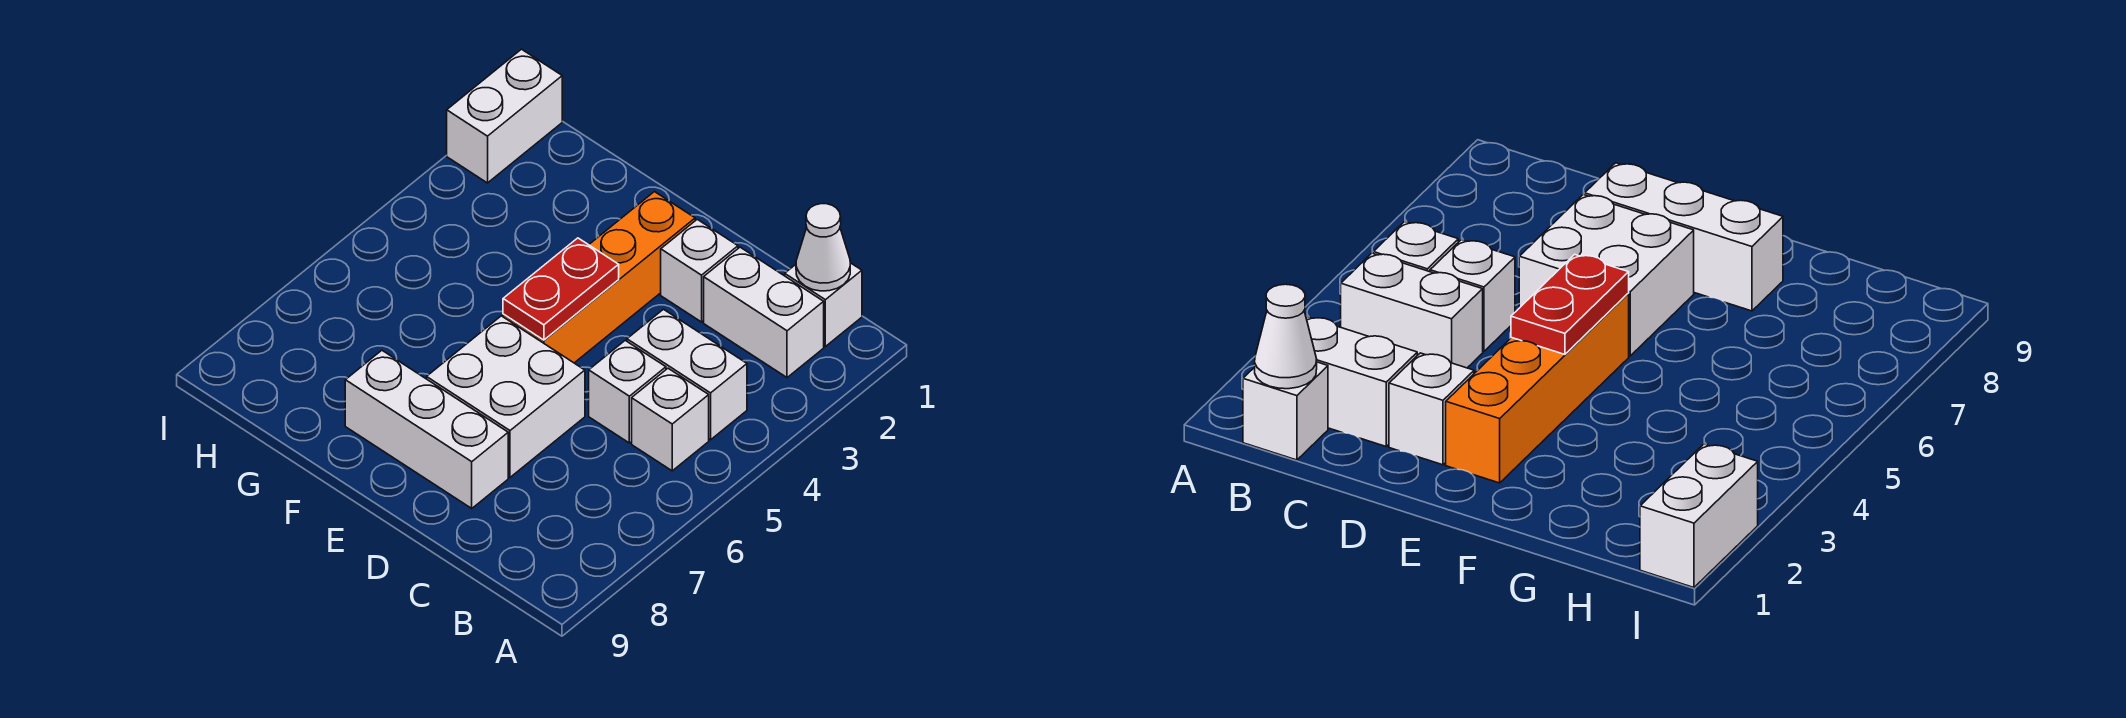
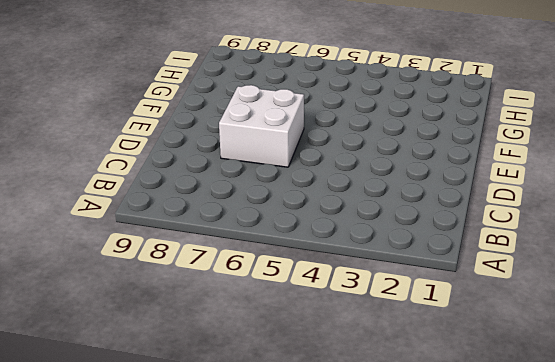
none -> white 1x1 brick [785,263,862,346]
none -> white 1x2 brick [704,247,824,378]
none -> white 1x2 brick [627,309,747,440]

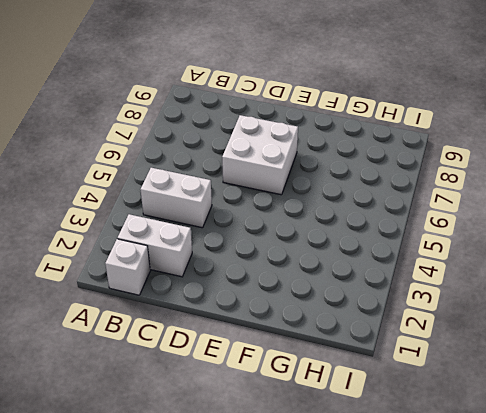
none -> white 1x1 brick [632,368,709,471]
none -> white 1x1 brick [589,341,666,443]
none -> white 1x1 brick [661,219,738,322]

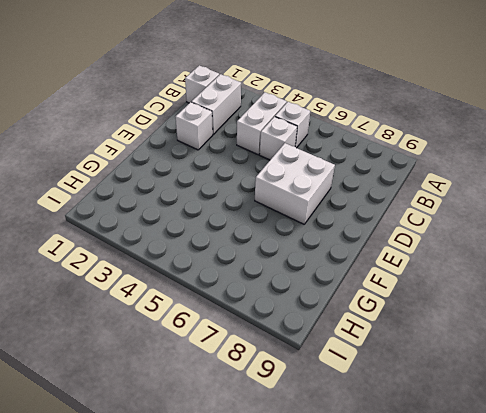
none -> white 1x3 brick [345,350,508,508]
none -> orange 1x4 brick [503,192,695,363]
none -> white 1x2 brick [447,49,562,183]

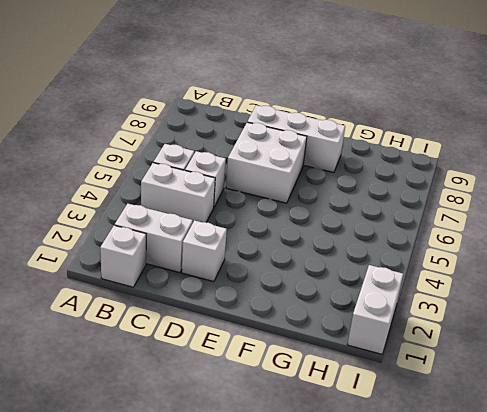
none -> orange 1x4 brick [503,192,695,363]
none -> white 1x1 cone [796,204,850,291]
none -> red 1x2 plate [503,238,619,340]

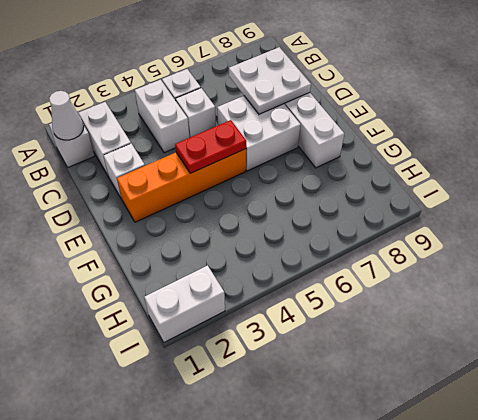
white 2x2 plate [229,47,311,114] -> none

